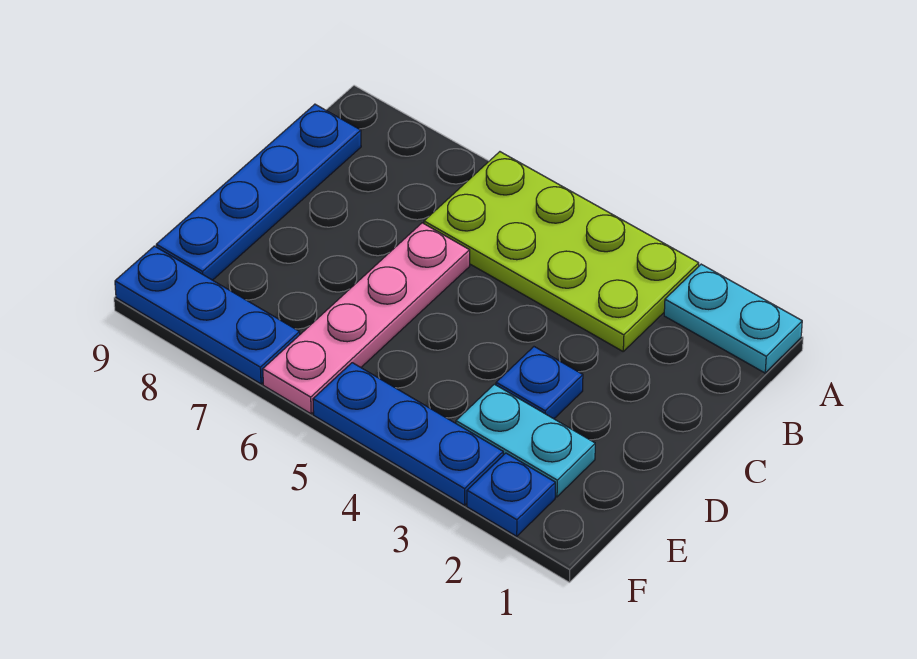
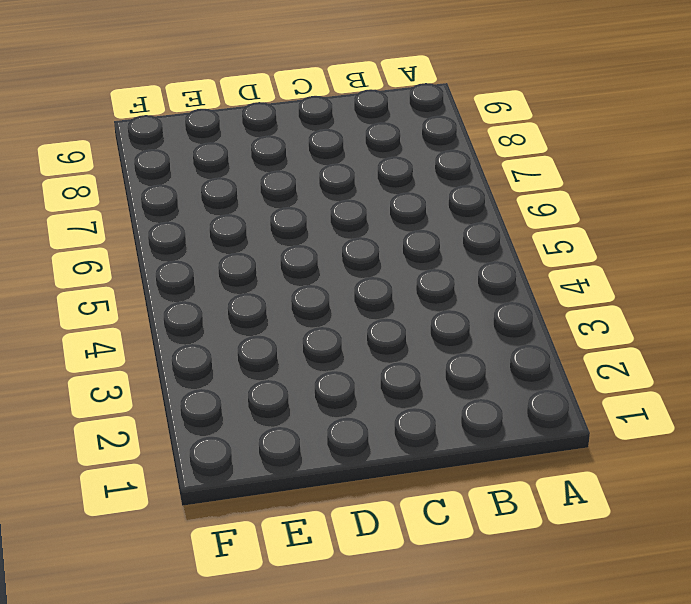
none -> cyan 1x2 plate [664,264,802,373]
none -> lime 2x4 plate [424,152,699,351]

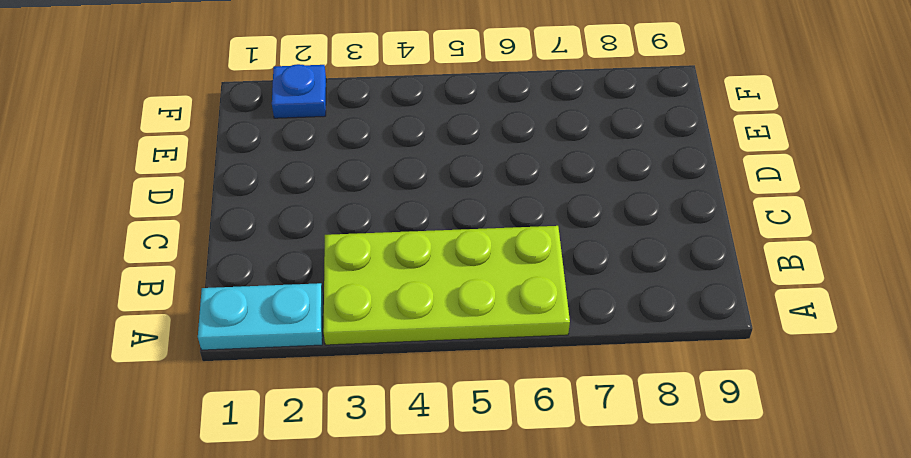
none -> blue 1x4 plate [156,104,361,280]
none -> pink 1x4 plate [263,223,470,414]

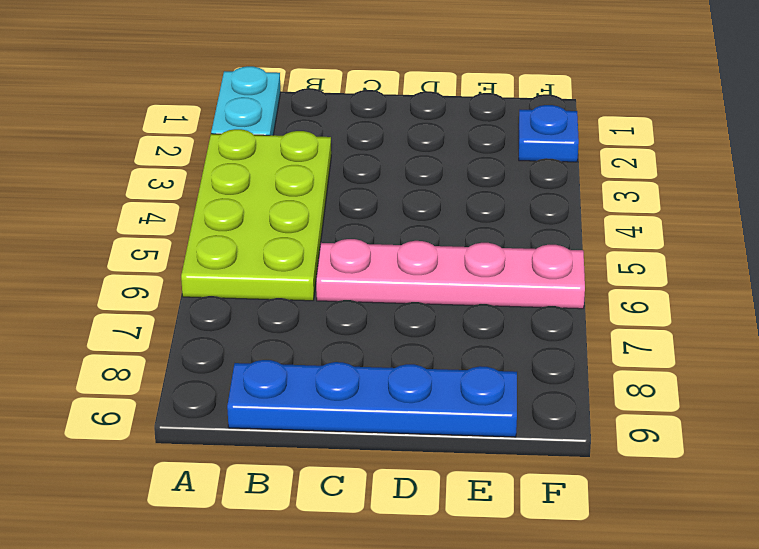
none -> blue 1x1 plate [496,347,583,419]
none -> cyan 1x2 plate [456,384,595,497]

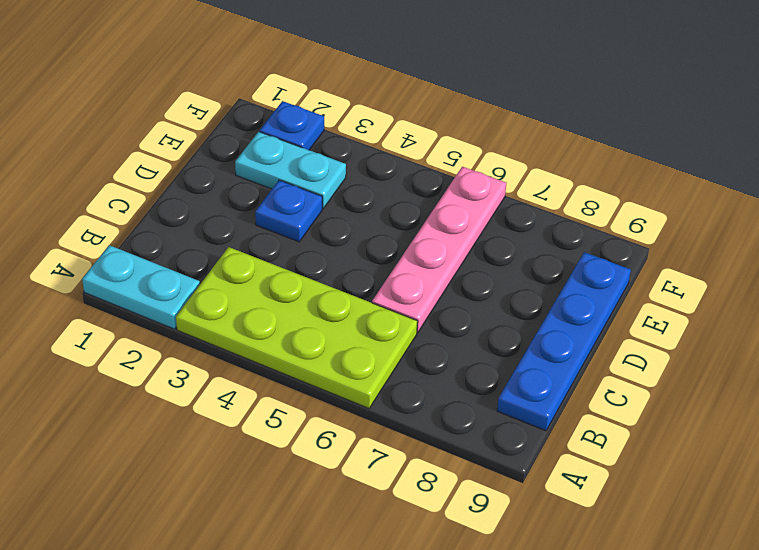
none -> blue 1x3 plate [313,363,503,505]
none -> blue 1x3 plate [115,246,300,384]

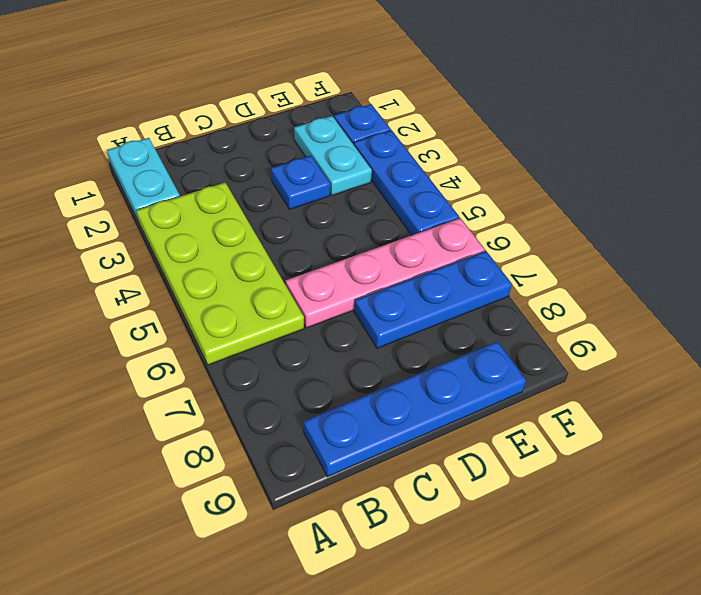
blue 1x3 plate [354,251,512,348] -> blue 1x3 plate turned to [115,246,300,384]

